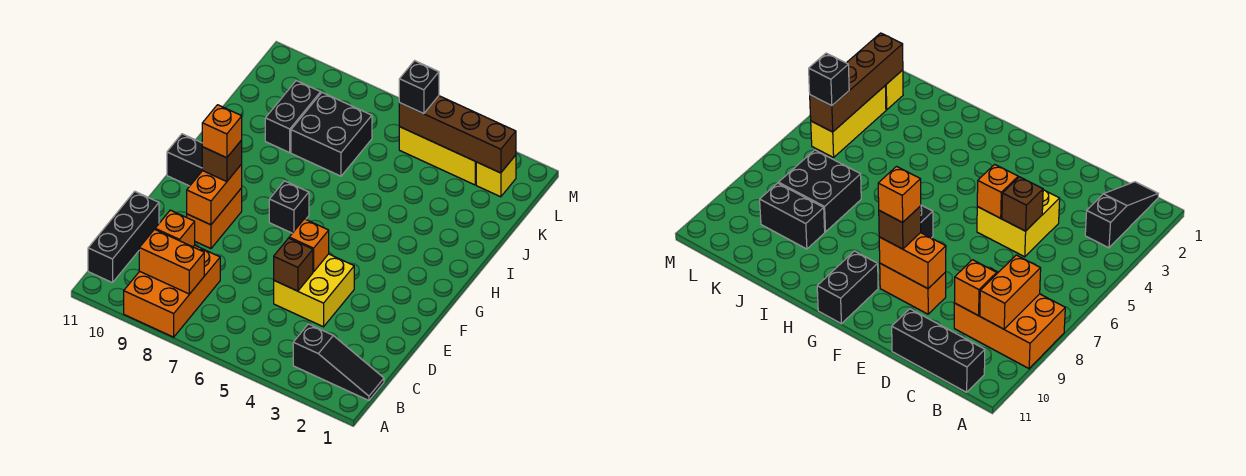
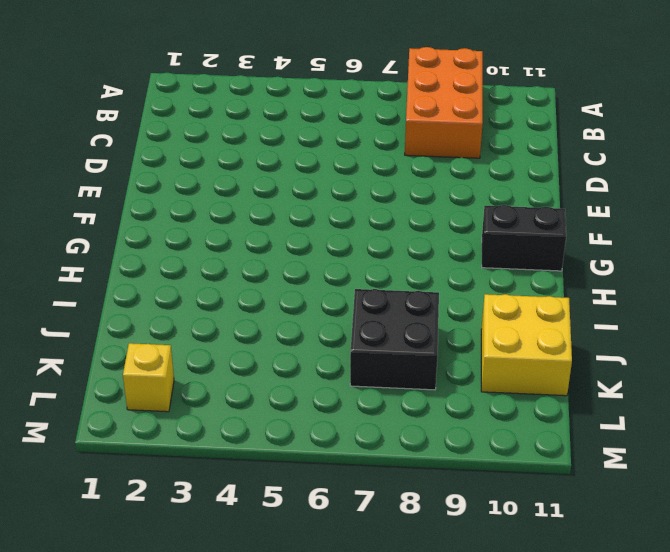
yellow 2x2 brick [481,294,572,396] -> yellow 2x2 brick moved to [274,254,354,327]
none -> black 1x3 slope [293,324,384,400]
none -> black 1x3 brick [88,191,159,283]
none -> orange 1x2 brick [187,188,242,249]

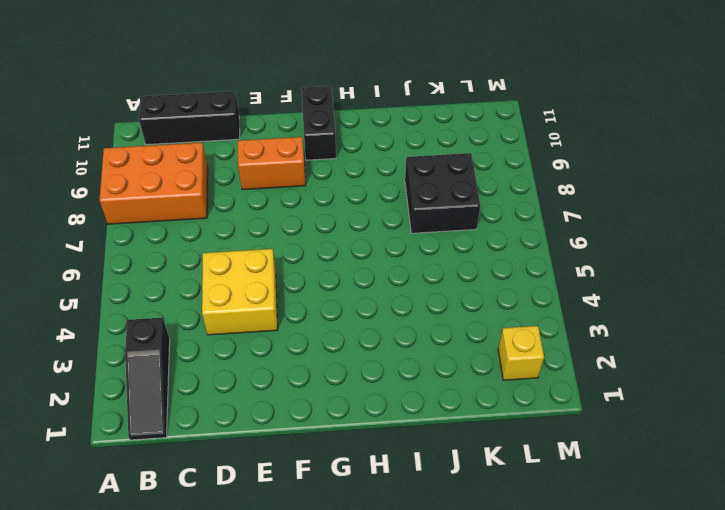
none -> black 1x1 brick [269,181,309,233]
none -> black 1x2 brick [265,81,321,153]
none -> yellow 1x3 brick [399,127,476,185]

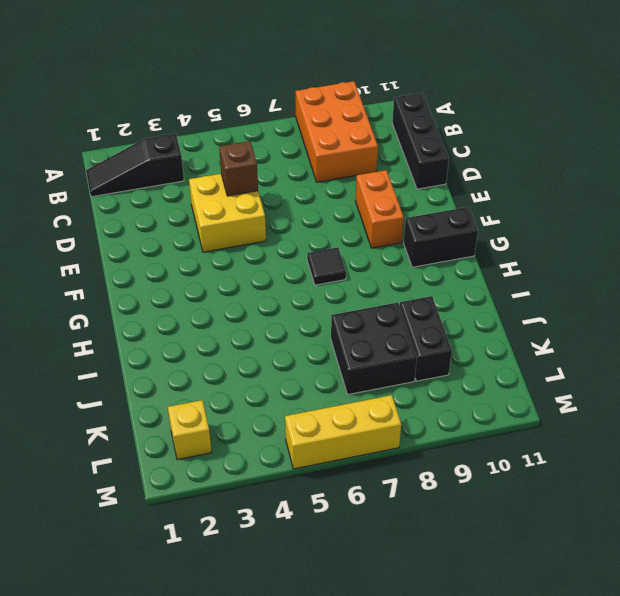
black 1x1 tile [307,247,346,285] -> black 1x1 brick [269,181,309,233]
yellow 1x3 brick [285,395,401,469] -> yellow 1x3 brick moved to [399,127,476,185]
none -> orange 1x2 brick [139,229,204,294]
none -> orange 1x1 brick [155,210,195,247]
none -> orange 1x1 brick [289,219,329,272]

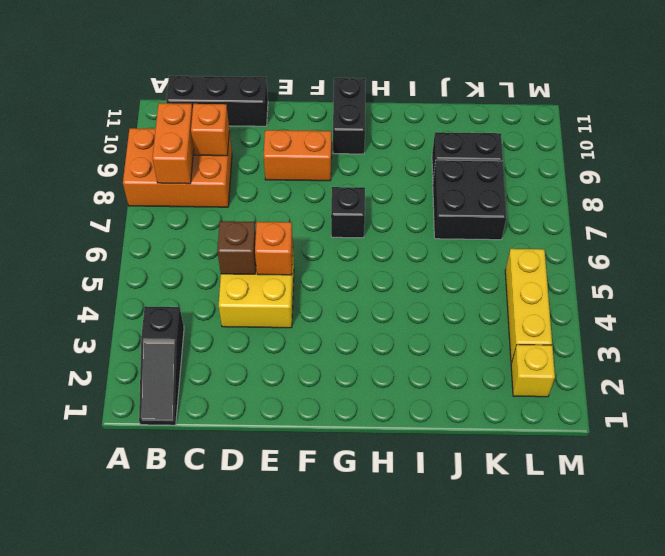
none -> orange 1x2 brick [187,164,242,225]
none -> brown 1x4 brick [399,96,516,173]
none -> brown 1x1 brick [202,140,242,182]

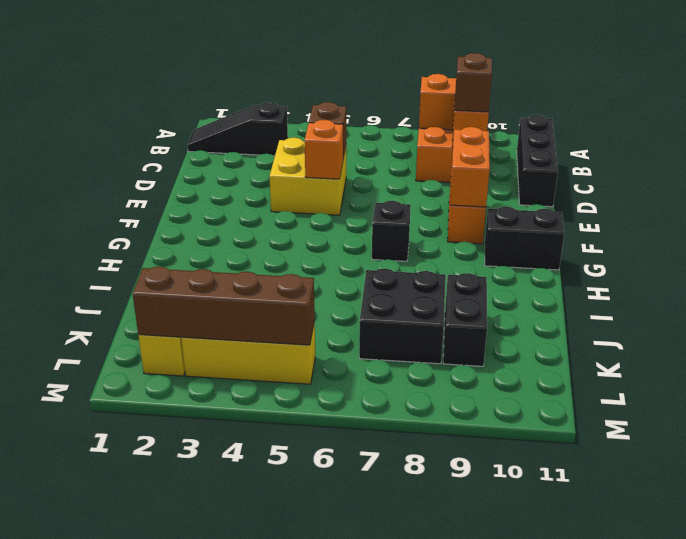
brown 1x1 brick [455,53,492,112] -> brown 1x1 brick moved to [202,140,242,182]
none -> black 1x1 brick [399,61,439,114]
none -> orange 1x1 brick [202,105,242,158]

